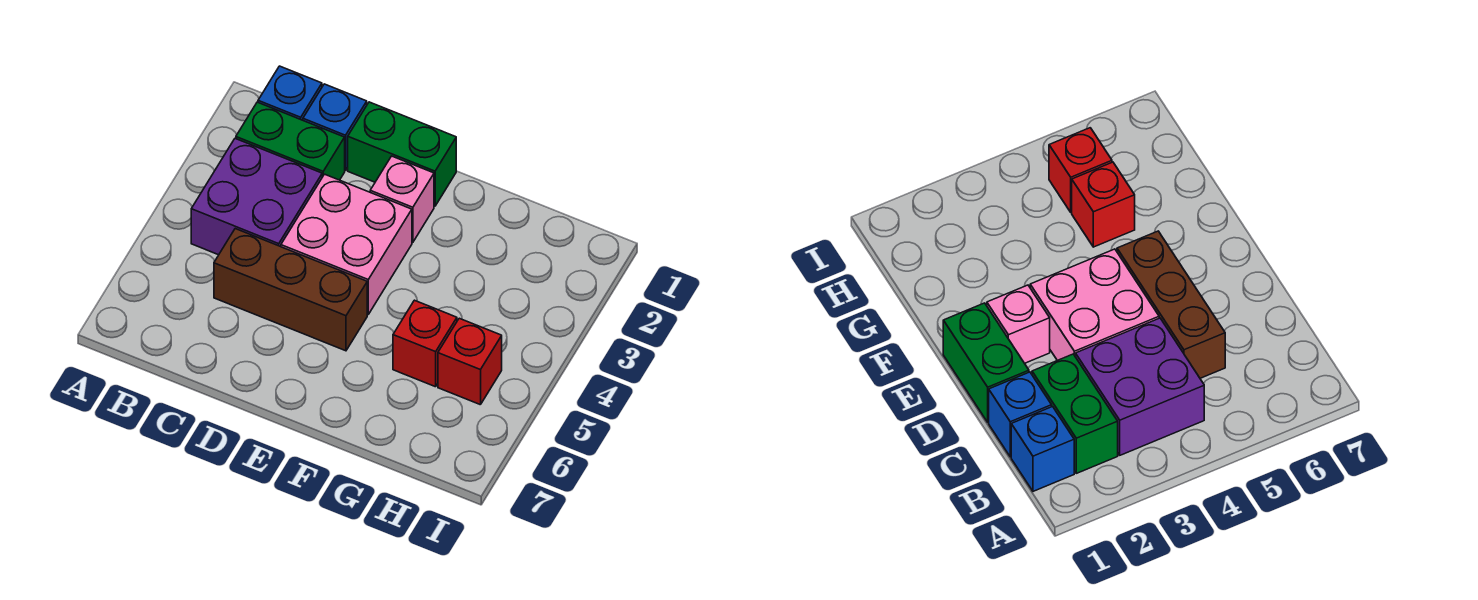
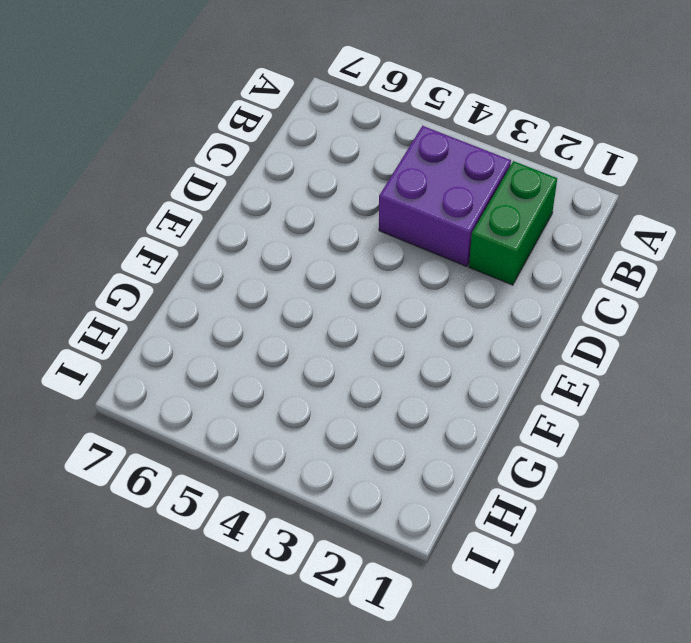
none -> blue 1x1 brick [258,66,322,120]
none -> blue 1x1 brick [303,84,367,170]

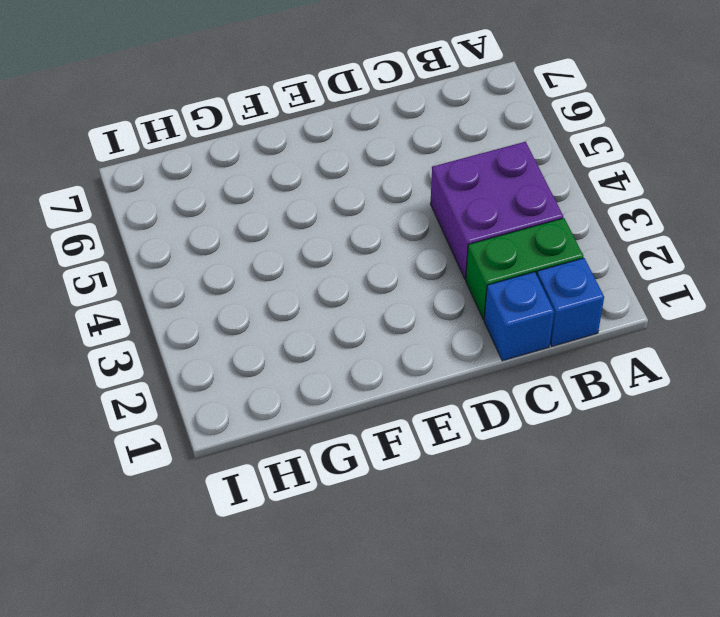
none -> brown 1x3 brick [214,229,367,351]
none -> green 1x2 brick [348,102,456,206]

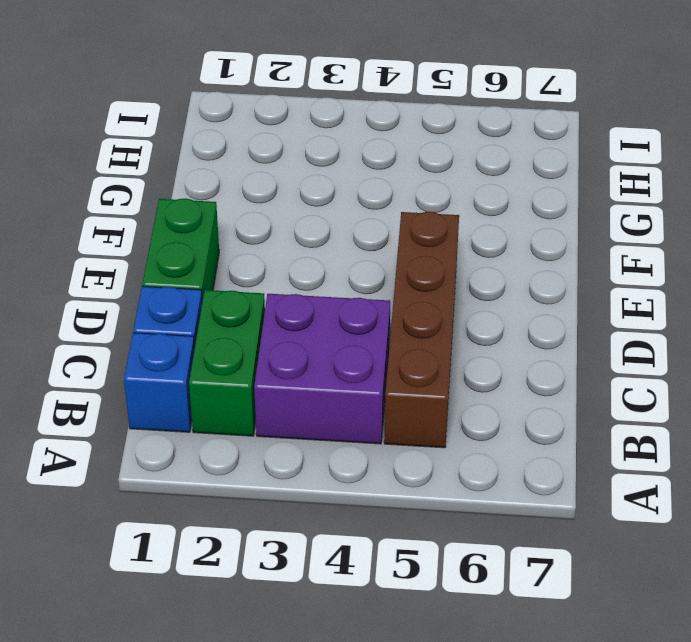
brown 1x4 brick [384,212,459,448] -> brown 1x3 brick [214,229,367,351]
none -> pink 2x2 brick [281,174,412,314]
none -> pink 1x1 brick [370,156,434,242]

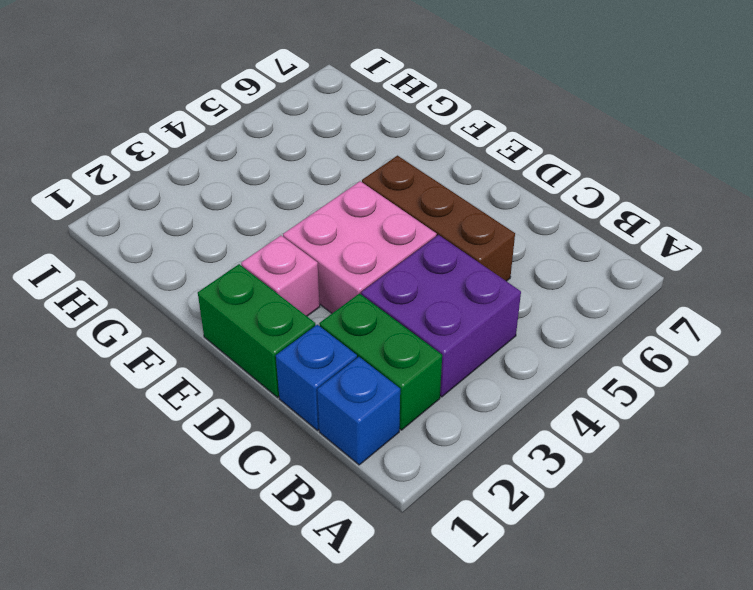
none -> red 1x1 brick [393,300,457,387]
none -> red 1x1 brick [438,318,502,405]

